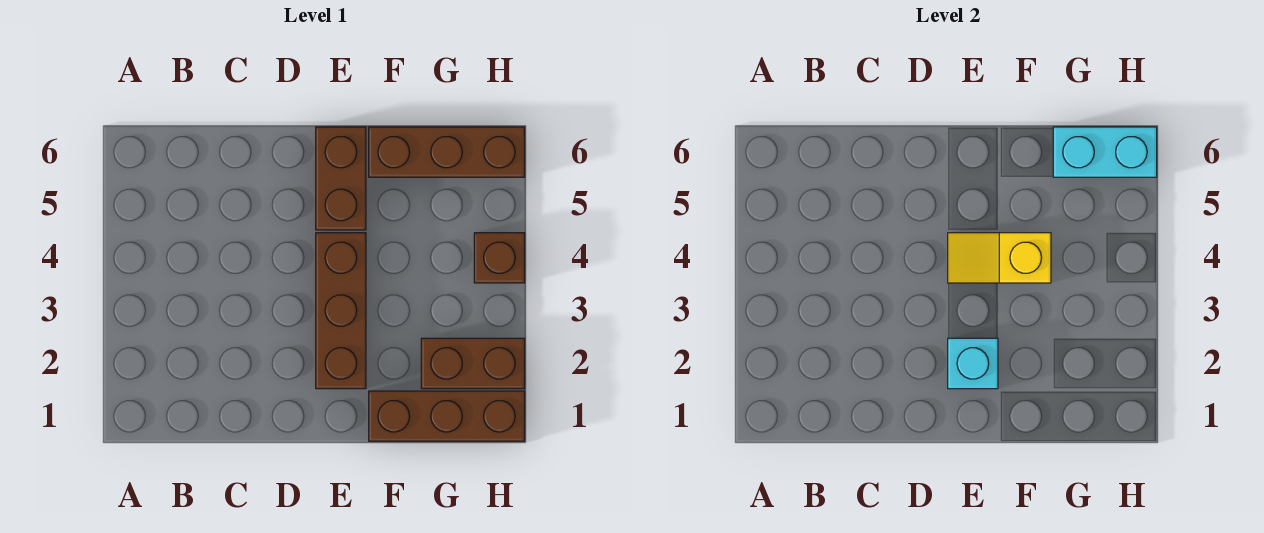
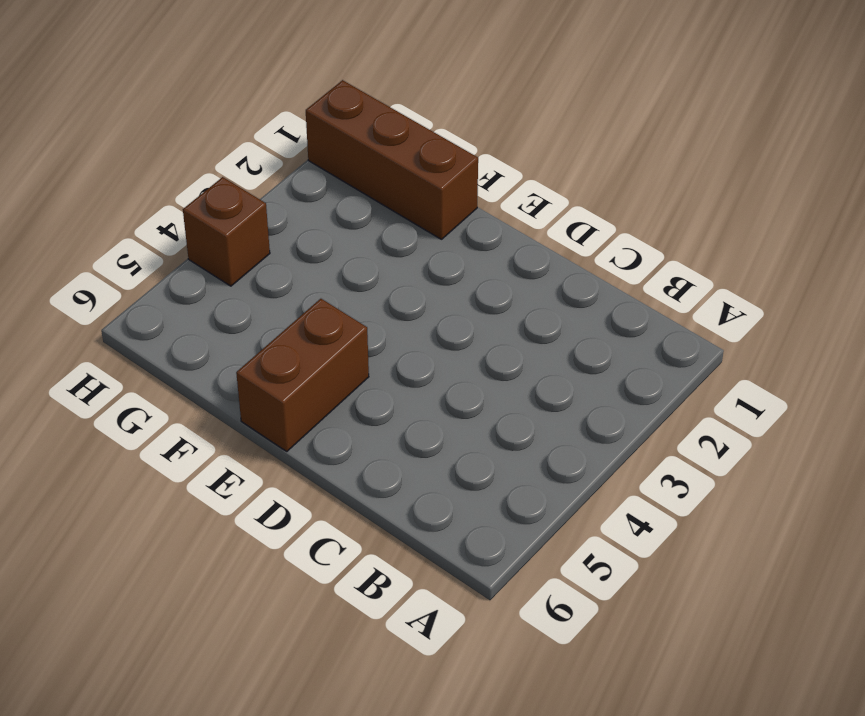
none -> brown 1x3 brick [316,233,366,389]
none -> brown 1x3 brick [369,127,525,177]

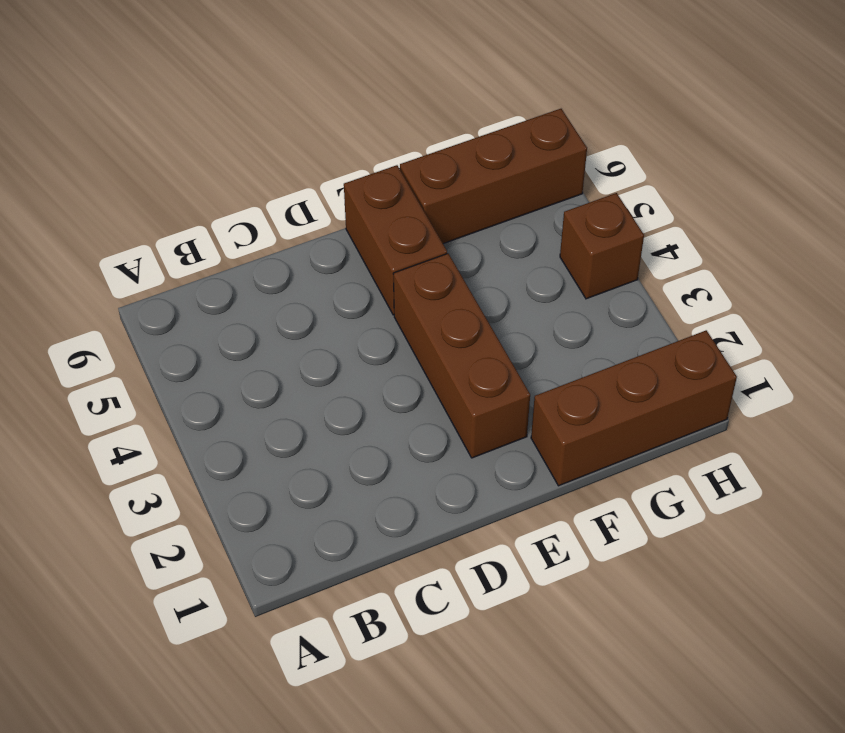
none -> brown 1x2 brick [421,338,525,389]
none -> cyan 1x1 brick [948,338,998,389]

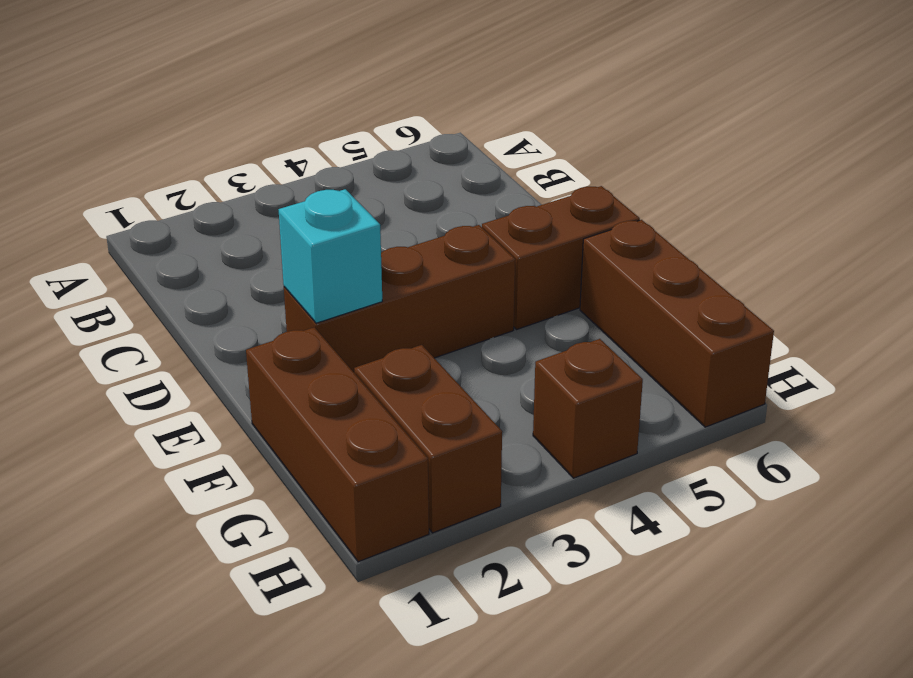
none -> yellow 1x2 slope [948,233,1051,283]
none -> cyan 1x2 brick [1053,127,1157,177]

